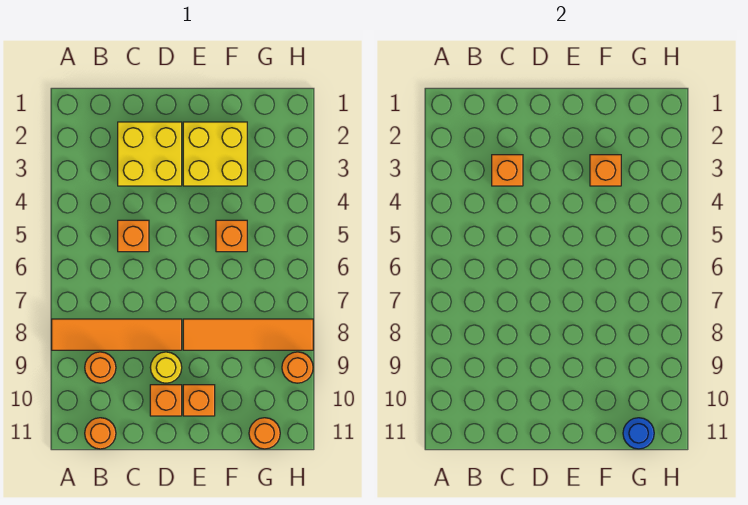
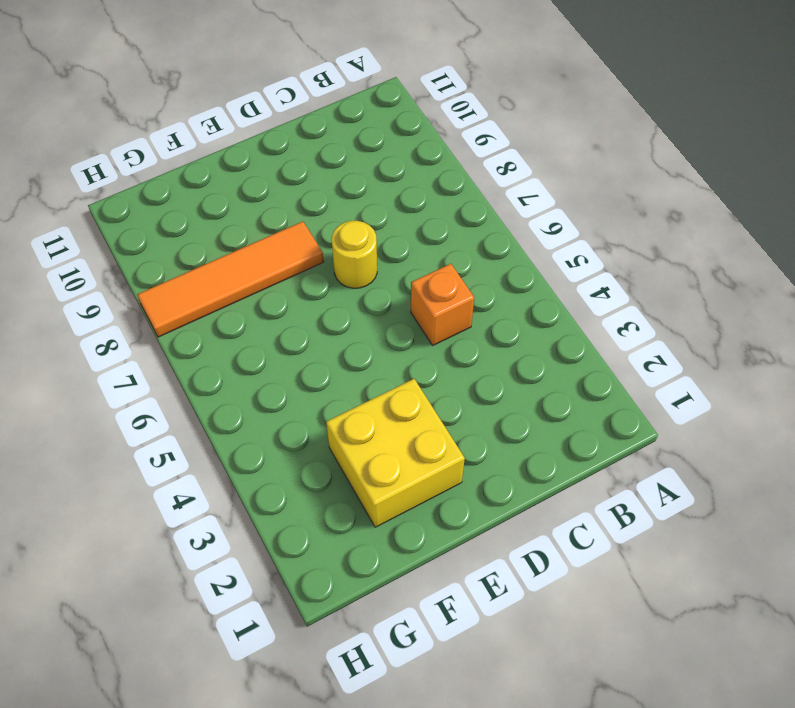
yellow 1x1 round brick [332,221,377,288] -> yellow 1x1 round brick moved to [150,352,182,383]
none -> orange 1x4 tile [52,319,182,350]
none -> orange 1x1 round brick [85,352,116,383]
none -> orange 1x1 round brick [85,418,116,449]

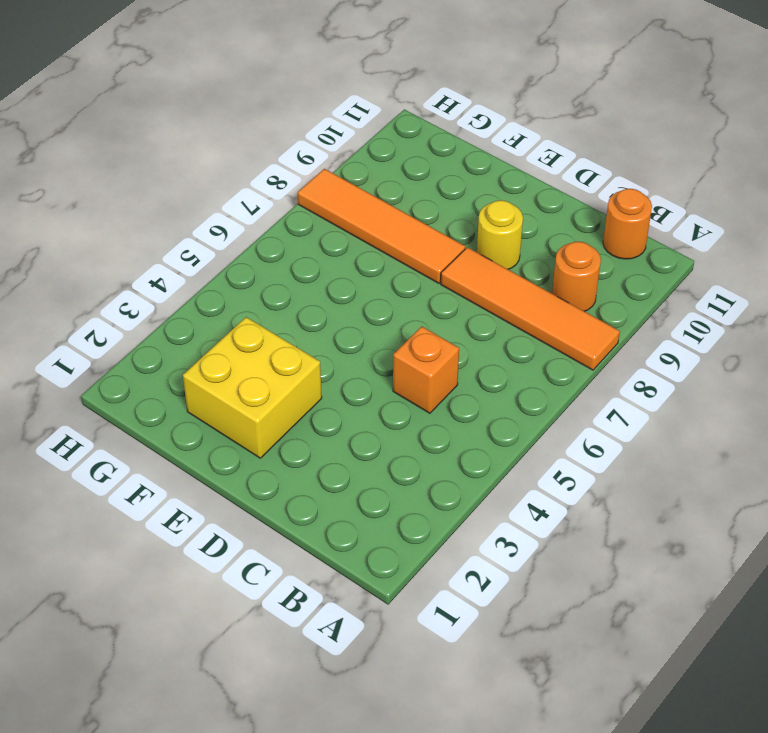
none -> yellow 2x2 brick [118,122,182,186]
none -> orange 1x1 brick [150,385,182,416]
none -> orange 1x1 brick [183,385,215,416]

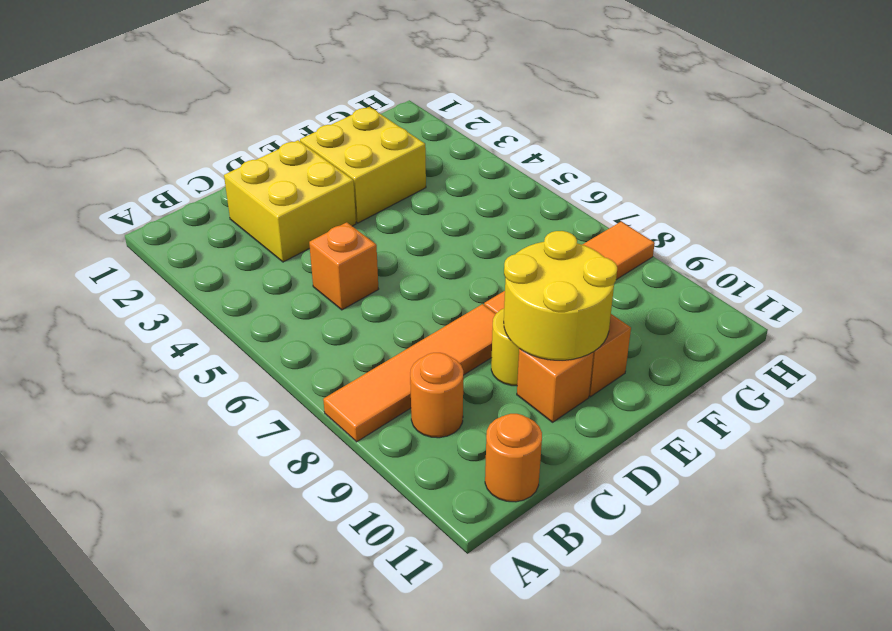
yellow 2x2 round brick [504,231,617,360] -> none
none -> orange 1x1 brick [216,220,247,252]
none -> orange 1x1 round brick [249,418,280,449]
none -> orange 1x1 round brick [282,352,313,383]

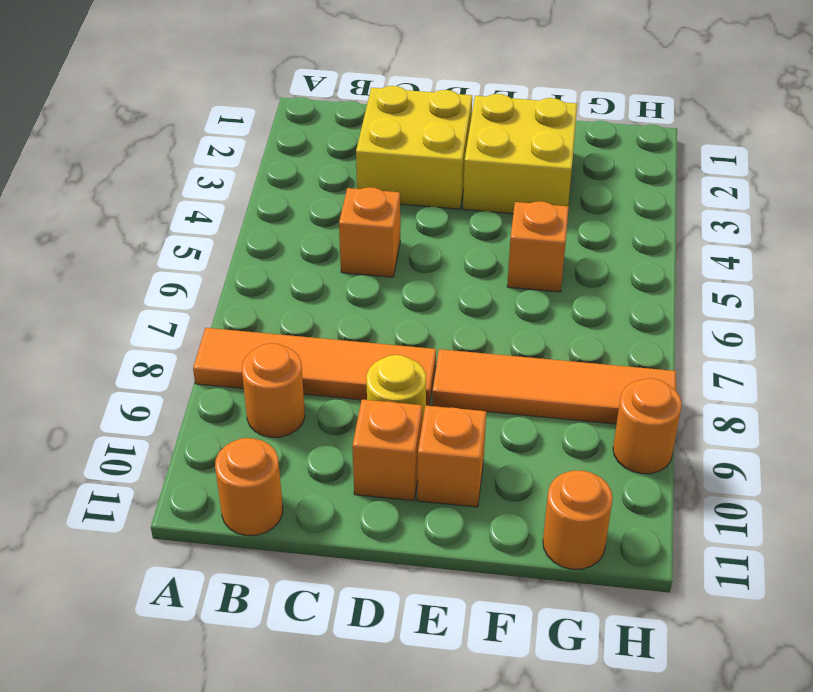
none -> orange 1x1 brick [492,155,523,186]
none -> orange 1x1 brick [590,155,621,186]
none -> blue 1x1 round brick [623,418,654,449]

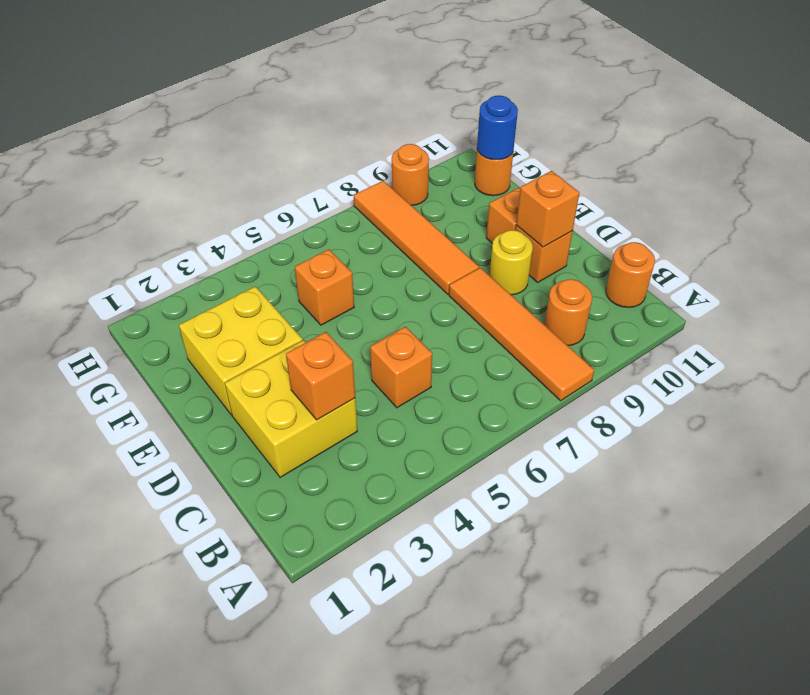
orange 1x1 brick [516,171,579,247] -> orange 1x1 brick moved to [590,155,621,186]

